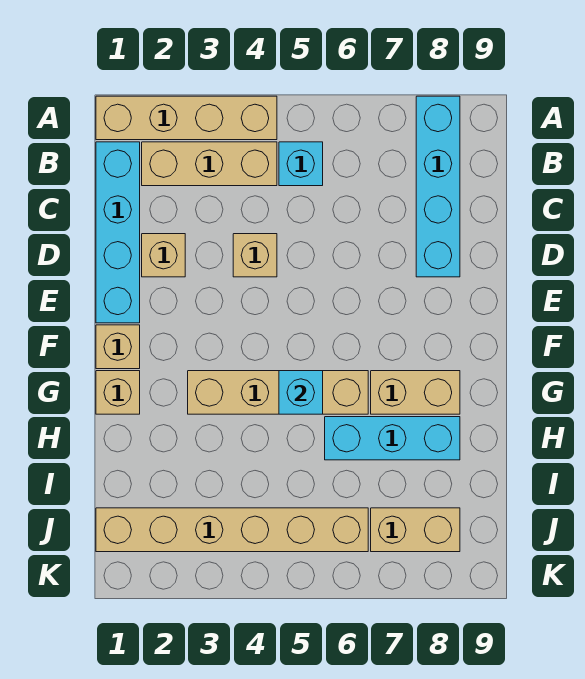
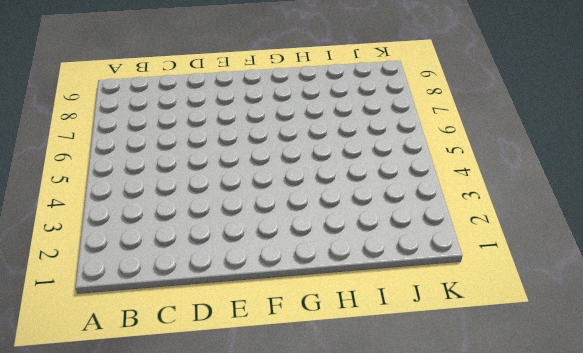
none -> tan 1x4 brick [96,96,277,140]
none -> cyan 1x4 brick [416,96,460,277]
none -> cyan 1x4 brick [96,142,140,323]

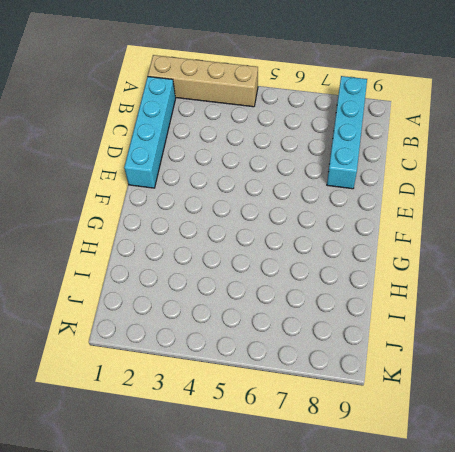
none -> tan 1x3 brick [142,142,277,186]
none -> cyan 1x1 brick [279,142,323,186]
none -> tan 1x1 brick [142,234,185,277]

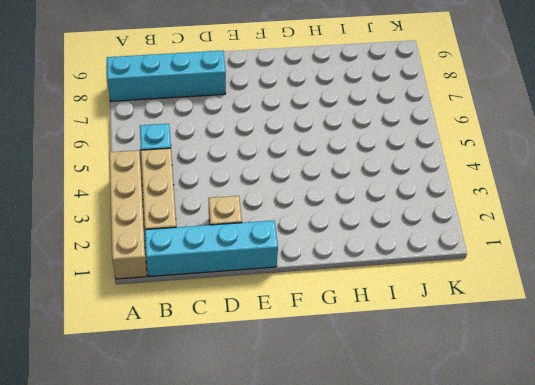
none -> tan 1x1 brick [233,234,277,277]
none -> tan 1x1 brick [96,325,140,369]
none -> tan 1x1 brick [96,371,140,414]

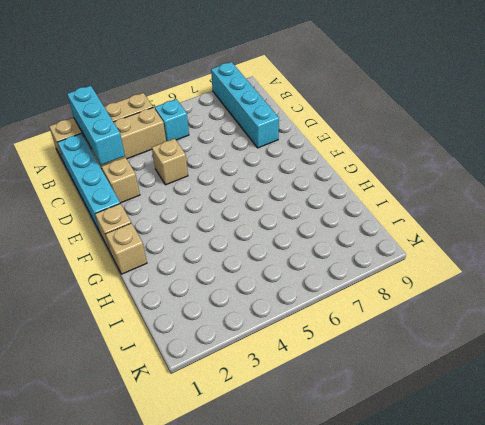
cyan 1x3 brick [67,86,125,165] -> cyan 1x3 brick turned to [325,417,460,460]
none -> tan 1x4 brick [188,371,368,414]
none -> tan 1x2 brick [371,371,460,414]
none -> tan 1x6 brick [96,508,368,552]

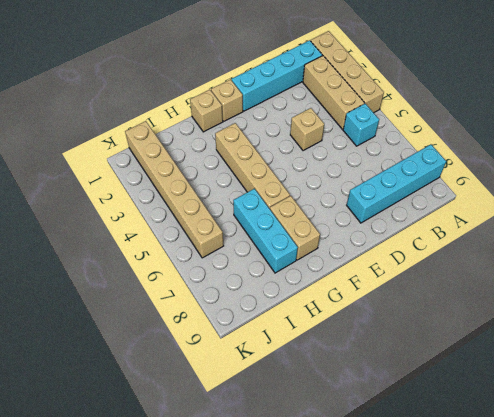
none -> tan 1x1 brick [142,234,185,277]
none -> tan 1x2 brick [371,508,460,552]
none -> cyan 1x1 brick [279,371,323,414]

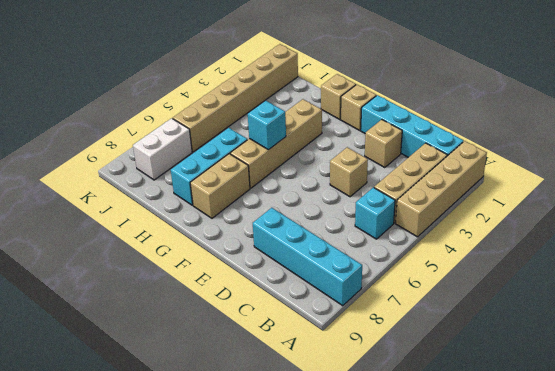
white 1x2 brick [133,118,192,180] -> tan 1x2 brick [371,508,460,552]

